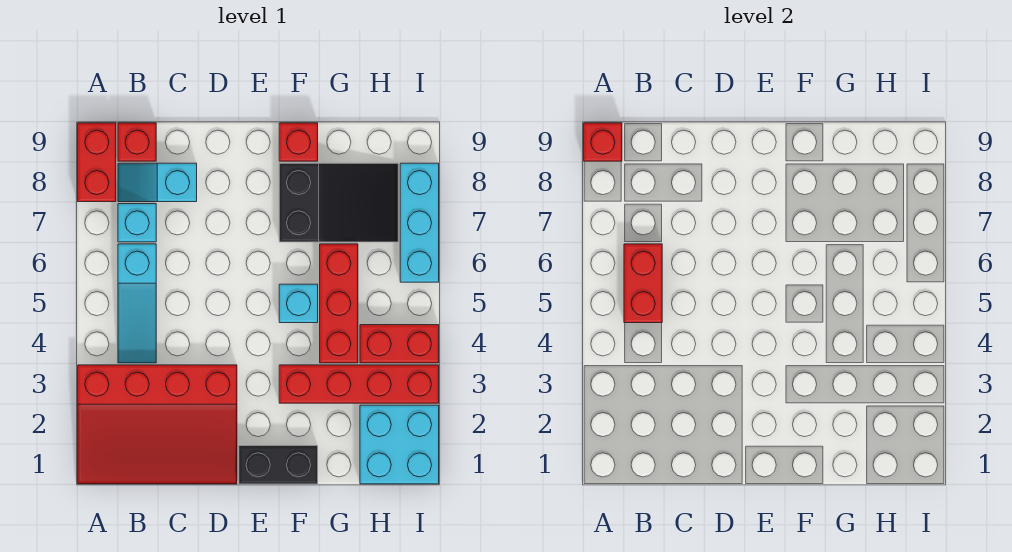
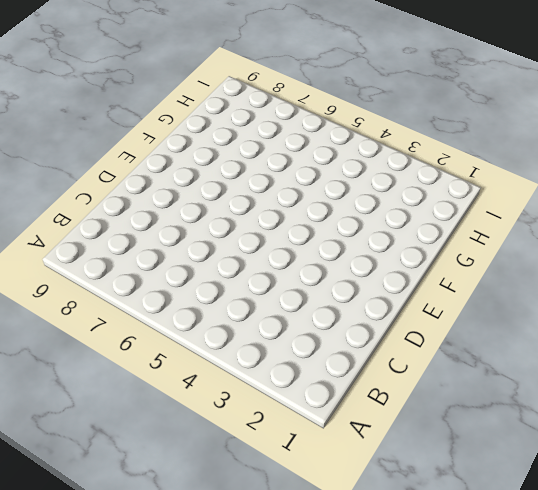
none -> red 3x4 slope [78,365,237,484]
none -> red 1x2 brick [78,123,116,202]
none -> cyan 1x3 slope [118,244,156,363]

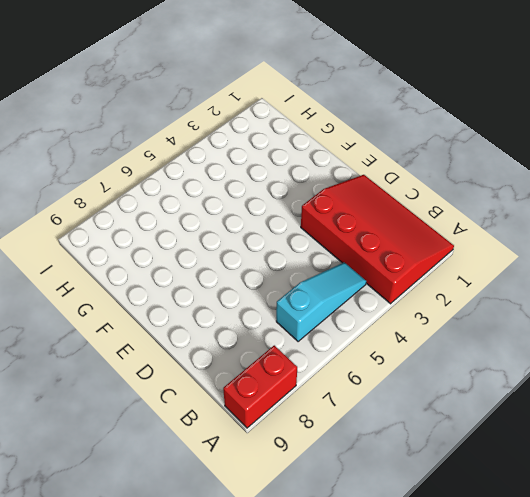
none -> cyan 1x1 brick [118,204,156,242]
none -> cyan 1x2 slope [118,163,197,202]
none -> red 1x1 brick [118,123,156,161]

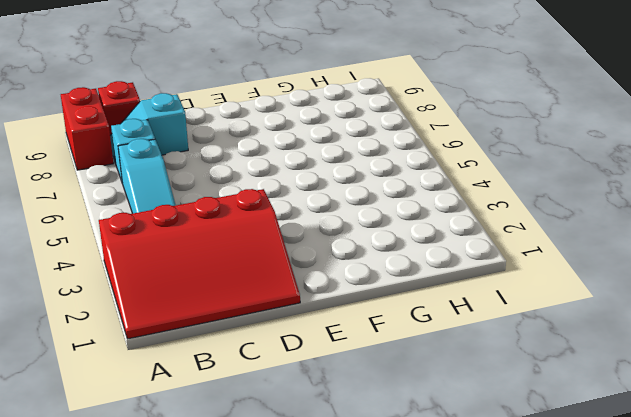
none -> black 1x2 brick [239,446,318,484]
none -> red 1x4 brick [279,365,439,403]
none -> cyan 1x1 brick [279,284,318,323]

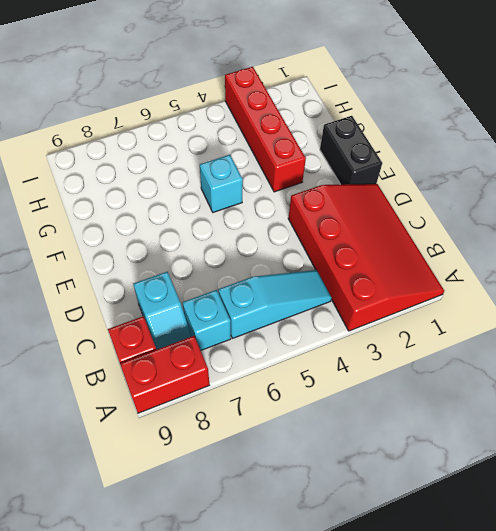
none -> black 2x3 slope [279,163,398,242]
none -> red 1x1 brick [279,123,318,161]
none -> red 1x3 brick [320,244,358,363]

